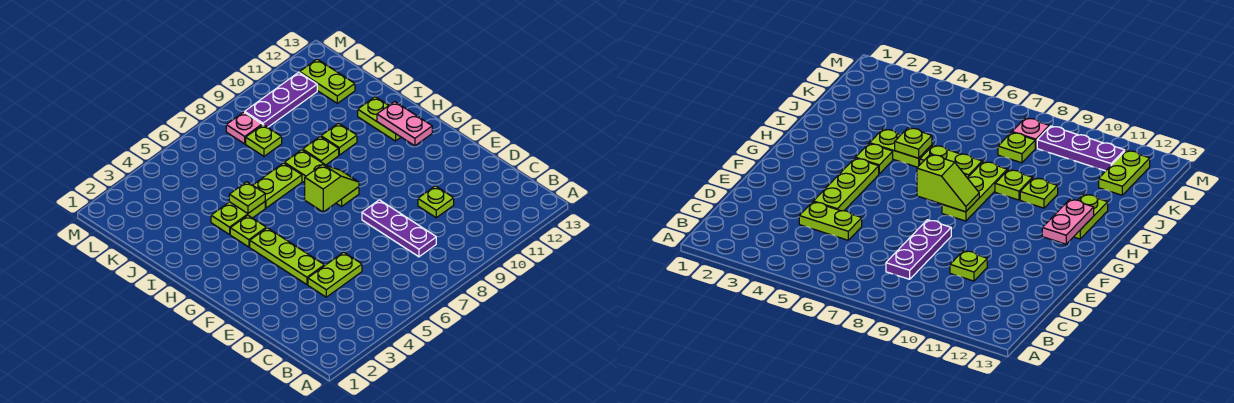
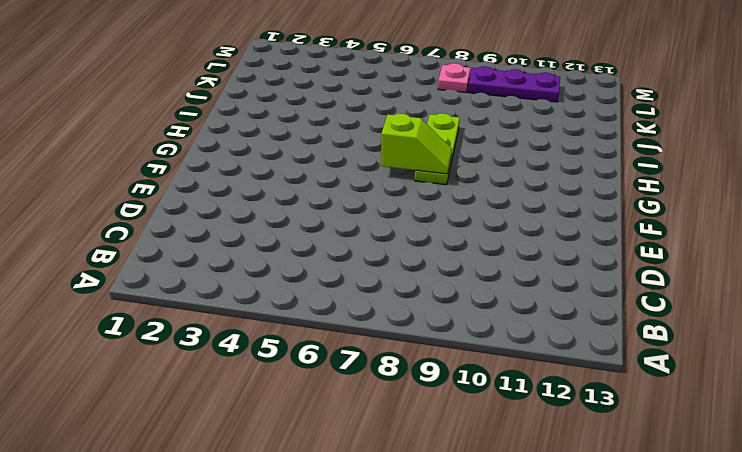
none -> purple 1x3 plate [362,200,436,257]
none -> lime 1x2 plate [308,252,362,297]
none -> lime 1x1 plate [418,186,454,218]

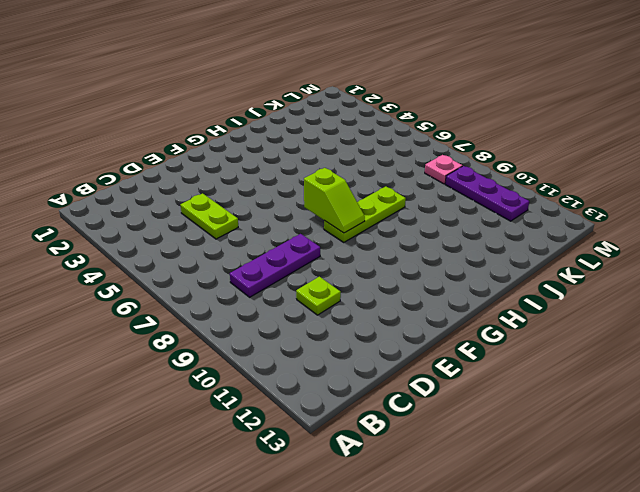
none -> lime 1x3 plate [250,228,324,285]
none -> lime 1x1 plate [230,215,266,247]
none -> lime 1x2 plate [358,97,401,141]

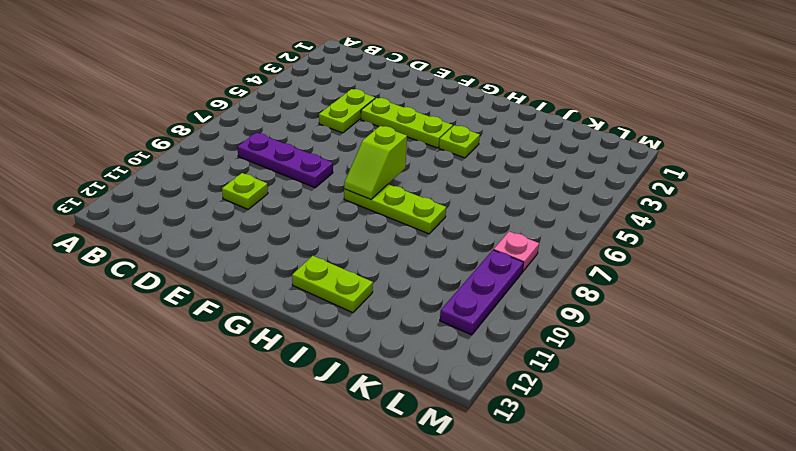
none -> lime 1x2 plate [211,202,265,234]
none -> lime 1x2 plate [253,163,302,208]
none -> lime 1x1 plate [303,137,339,165]

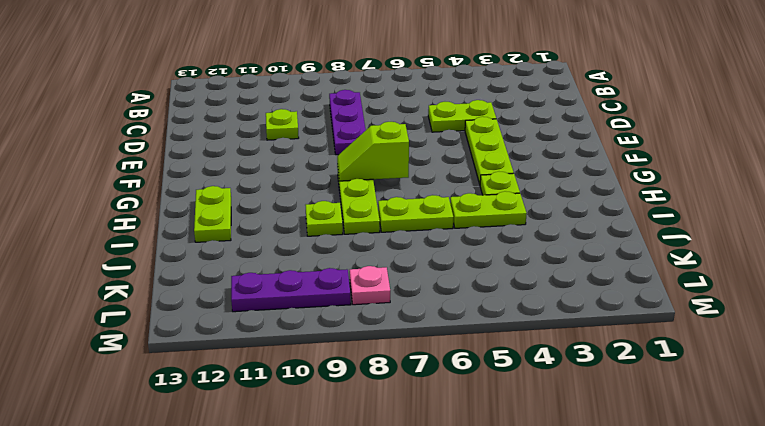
none -> lime 1x1 plate [321,123,357,155]
none -> lime 1x1 plate [246,125,282,156]
none -> lime 1x2 plate [300,59,355,103]

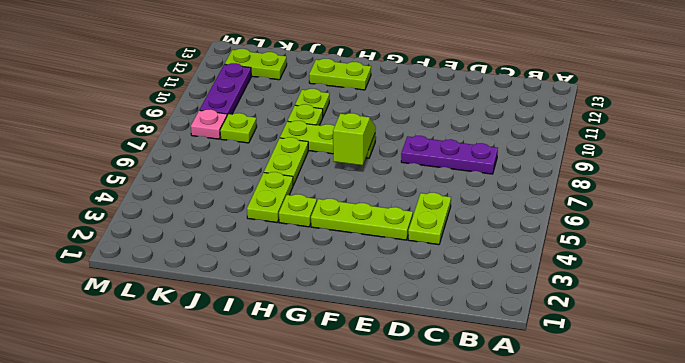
none -> lime 1x1 plate [418,186,454,218]
none -> pink 1x2 plate [377,102,432,146]
none -> lime 1x1 plate [229,182,265,213]

